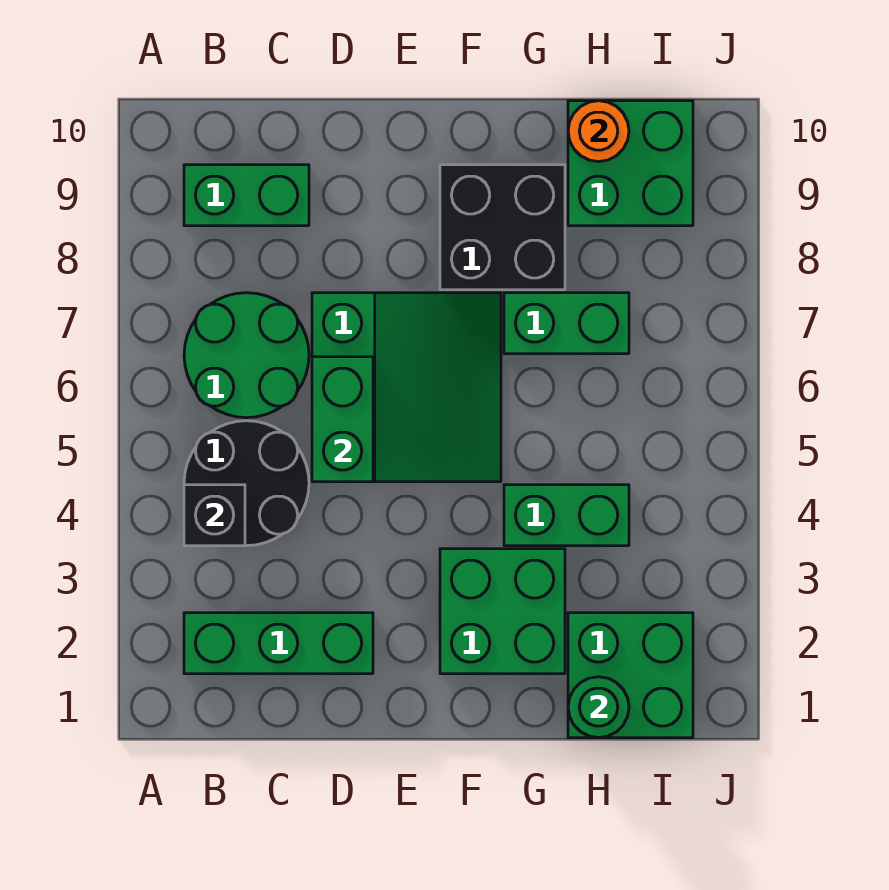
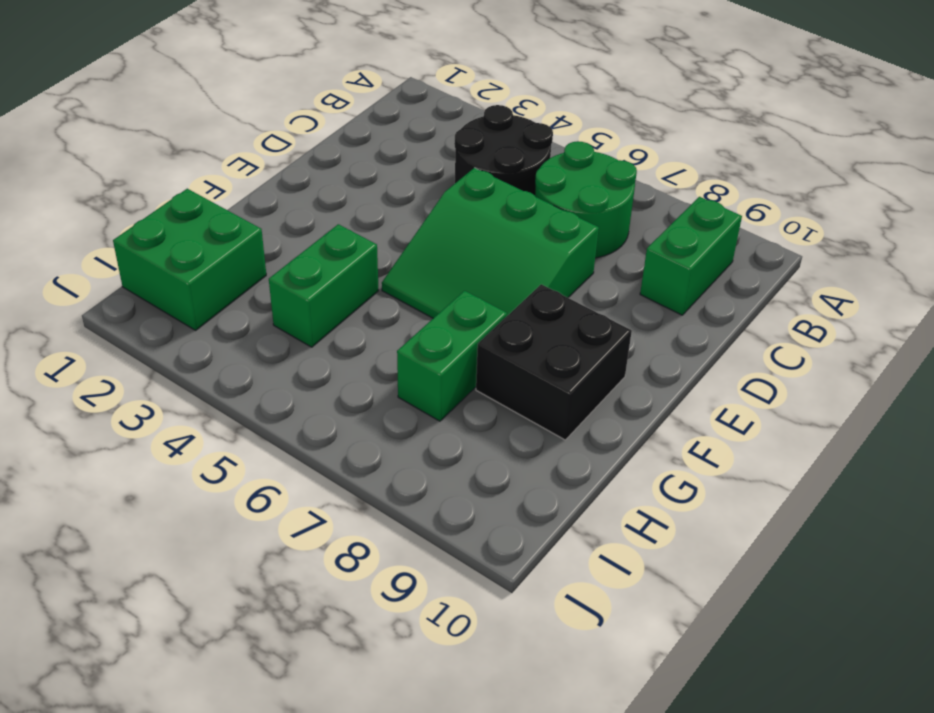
none -> green 1x3 brick [184,613,373,674]
none -> green 2x2 brick [440,549,565,674]
none -> green 2x2 brick [568,101,693,226]

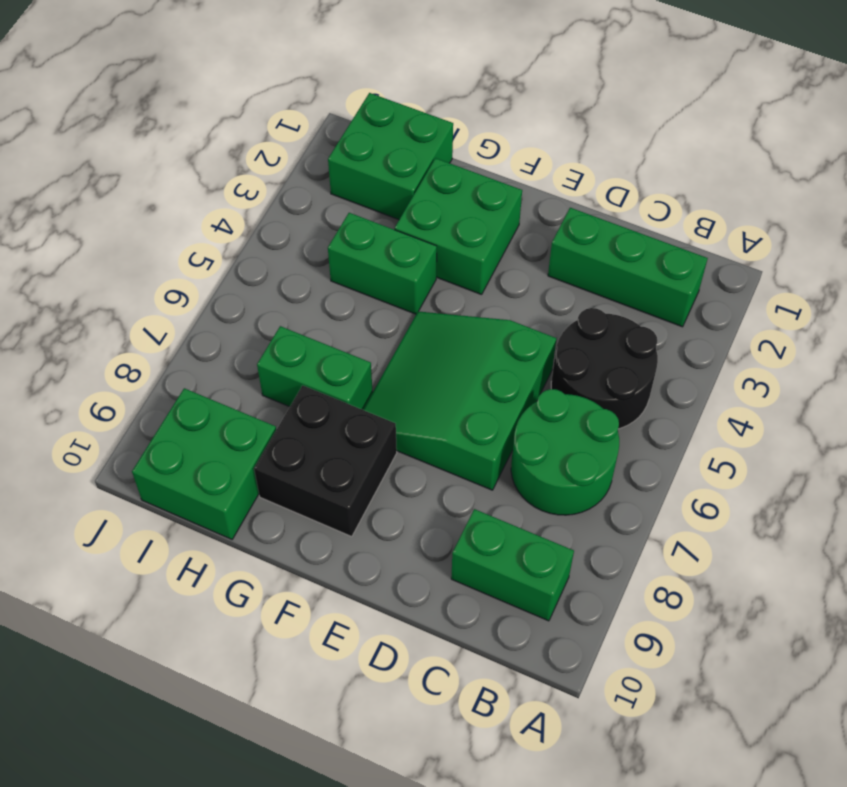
none -> black 1x1 brick [184,485,245,546]
none -> green 1x2 brick [312,357,373,482]
none -> green 1x1 round brick [568,677,629,738]

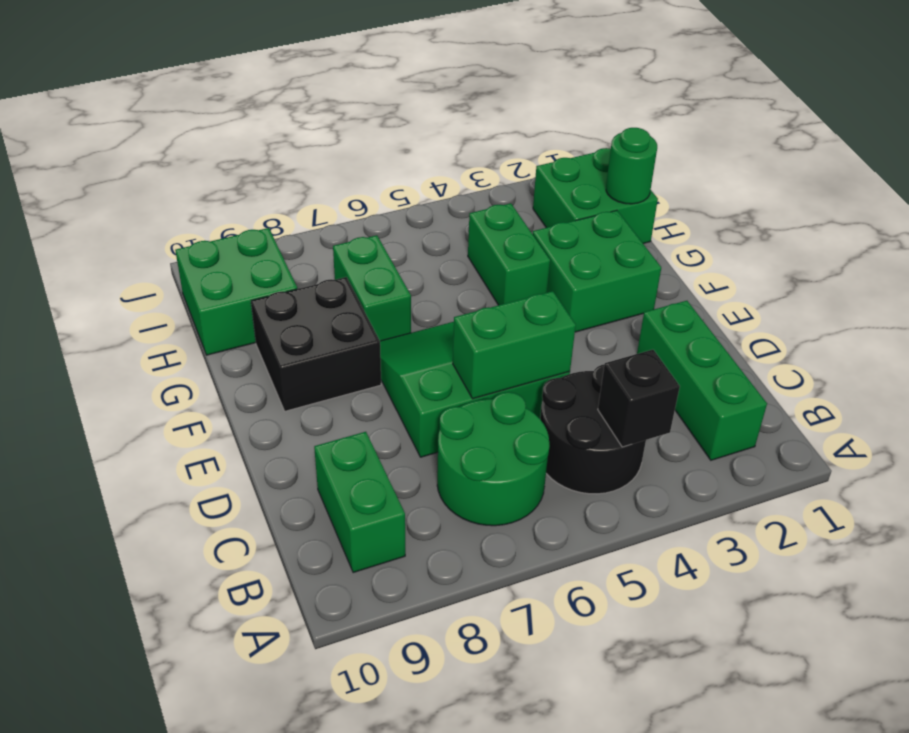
none -> orange 1x1 round brick [568,101,629,162]

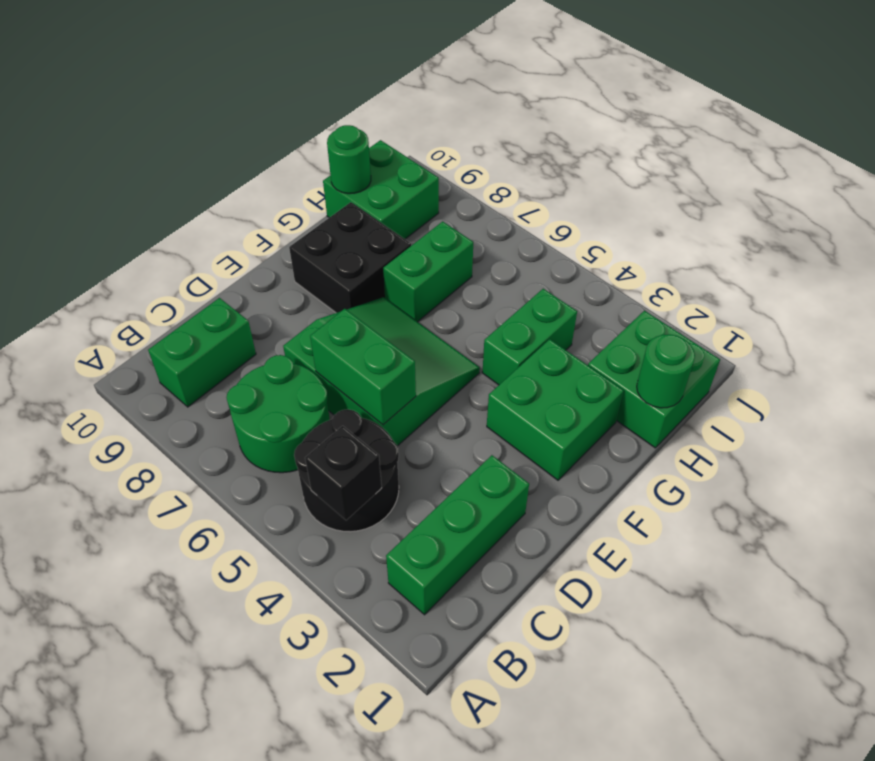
green 1x1 round brick [327,125,371,194] -> orange 1x1 round brick [568,101,629,162]

